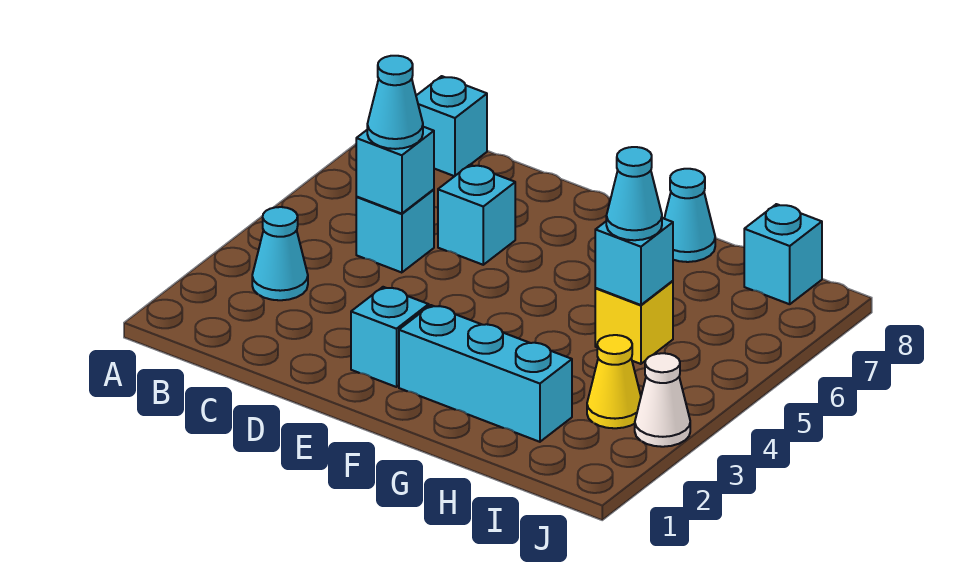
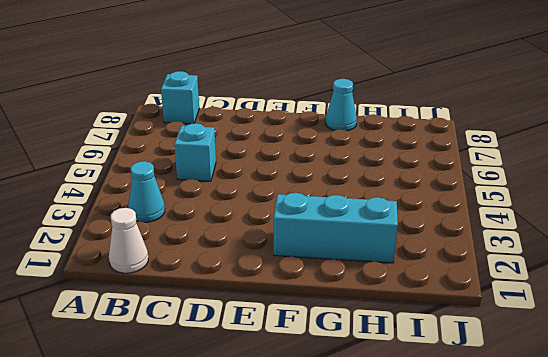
white 1x1 cone [109,208,148,273] -> white 1x1 cone moved to [635,353,690,447]
none -> cyan 1x1 brick [438,165,515,265]
none -> cyan 1x1 brick [351,287,429,387]
none -> yellow 1x1 brick [595,281,673,364]

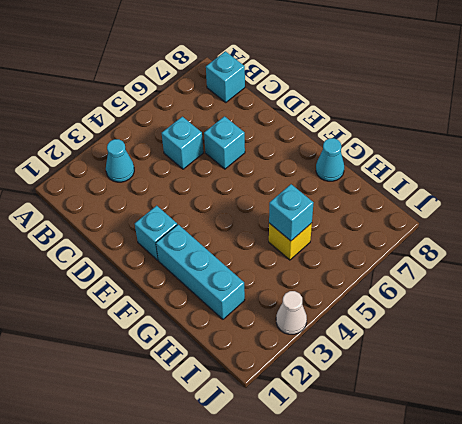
none -> yellow 1x1 cone [587,335,641,428]
none -> cyan 1x1 brick [744,204,822,304]
none -> cyan 1x1 brick [356,127,434,214]

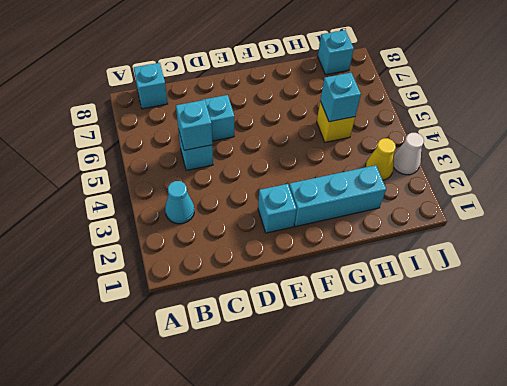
none -> cyan 1x1 cone [664,169,715,262]
none -> cyan 1x1 cone [367,56,423,149]
none -> cyan 1x1 cone [606,147,662,240]

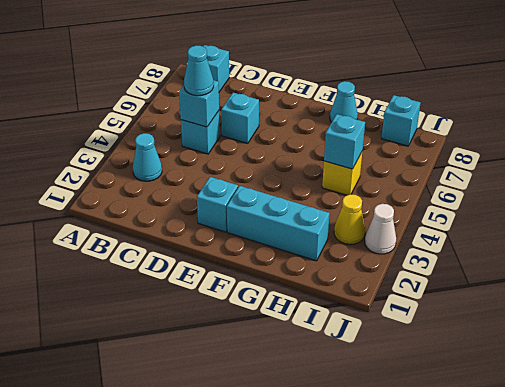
none -> cyan 1x1 cone [606,147,662,240]

